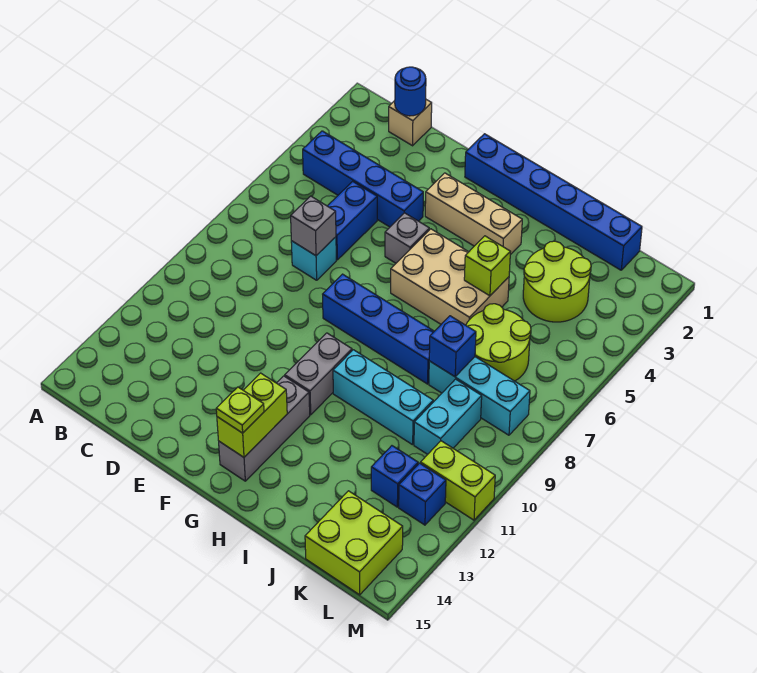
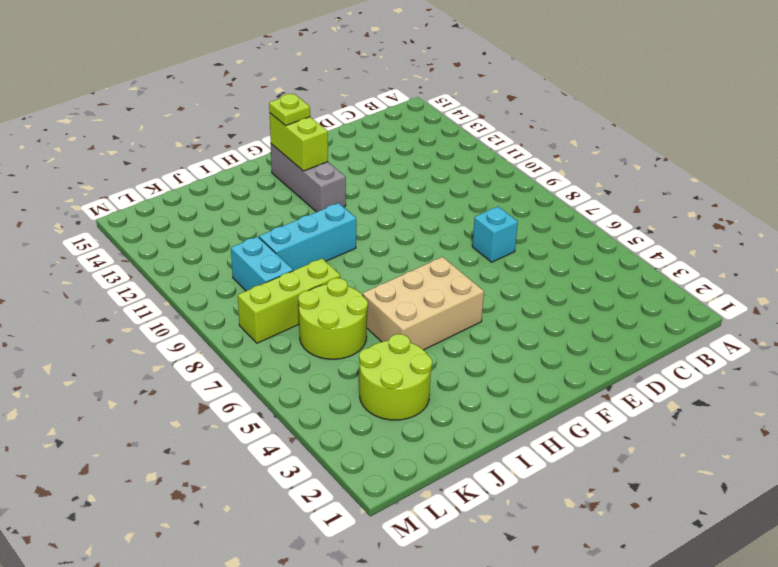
lime 1x3 brick [238,259,340,343] -> cyan 1x3 brick [429,357,530,435]
none -> blue 1x4 brick [303,131,423,227]
none -> tan 1x1 brick [389,100,432,146]
none -> blue 1x2 brick [328,181,377,260]

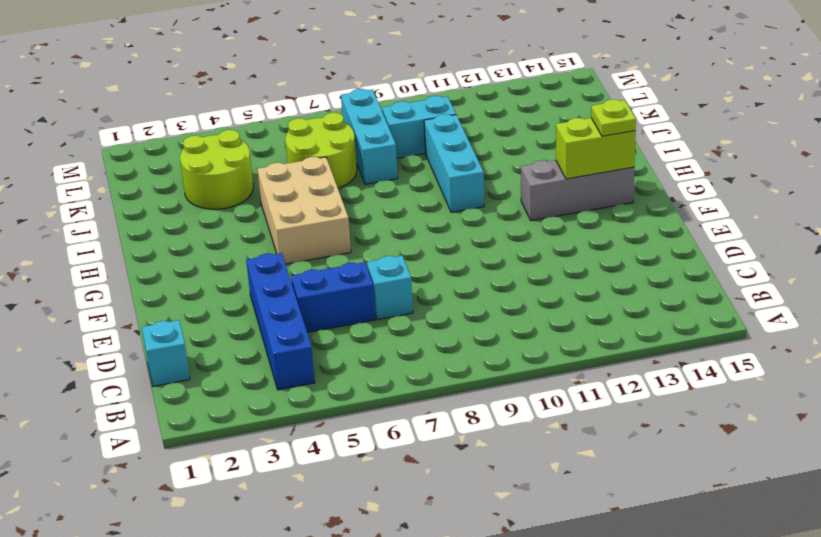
cyan 1x1 brick [142,320,190,386] -> tan 1x1 brick [389,100,432,146]
none -> blue 1x6 brick [465,134,642,270]
none -> tan 1x3 brick [425,173,522,255]
none -> grey 1x1 brick [385,213,429,263]

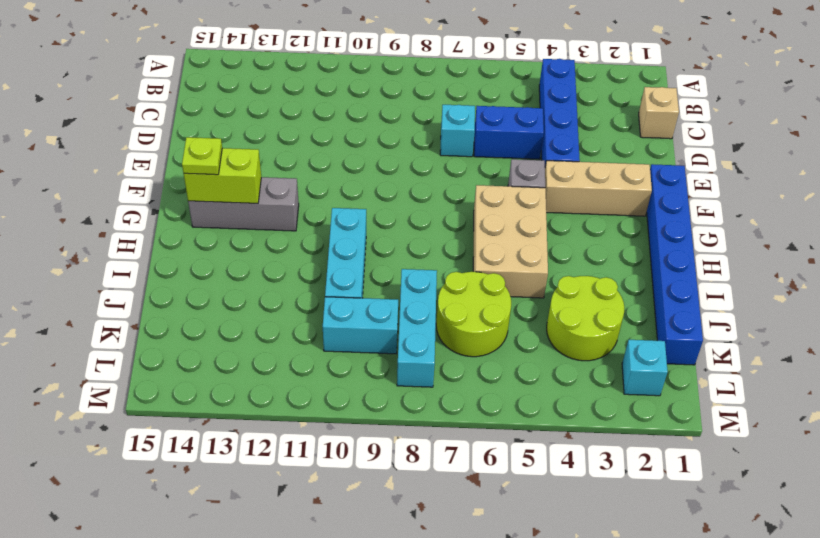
tan 1x3 brick [545,161,652,216] -> tan 1x3 brick turned to [425,173,522,255]
cyan 1x1 brick [622,340,668,396] -> none
none -> blue 1x4 brick [323,274,434,384]
none -> grey 1x2 brick [285,333,352,415]
none -> blue 1x1 brick [371,446,418,507]

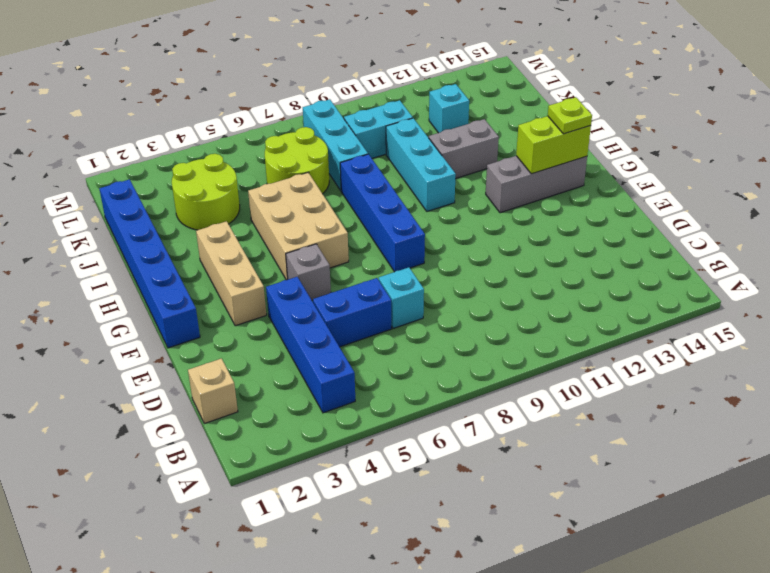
grey 1x2 brick [429,119,499,179] -> grey 1x2 brick moved to [285,333,352,415]
cyan 1x1 brick [429,84,469,133] -> blue 1x1 brick [371,446,418,507]
none -> lime 2x2 brick [305,491,403,595]
none -> lime 1x2 brick [421,441,495,520]
none -> blue 1x1 brick [399,463,446,525]

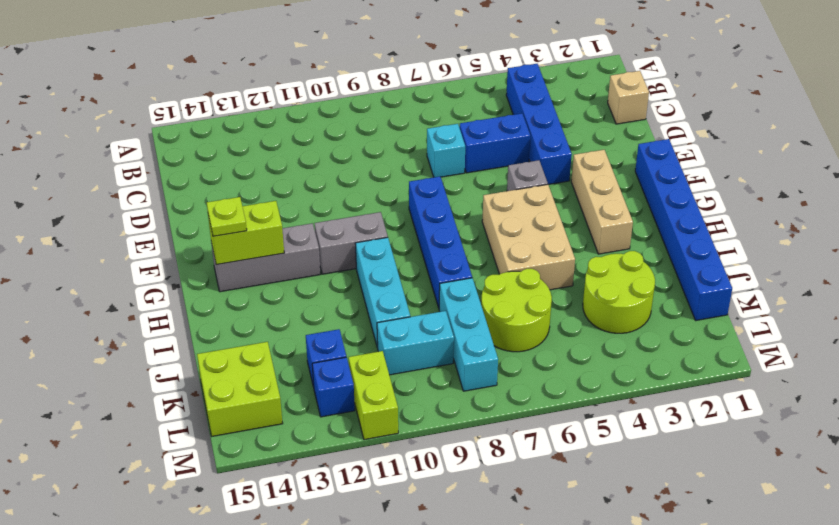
none -> blue 1x1 round brick [395,67,426,116]
none -> grey 1x1 brick [291,196,336,256]
none -> lime 1x1 brick [464,236,510,296]

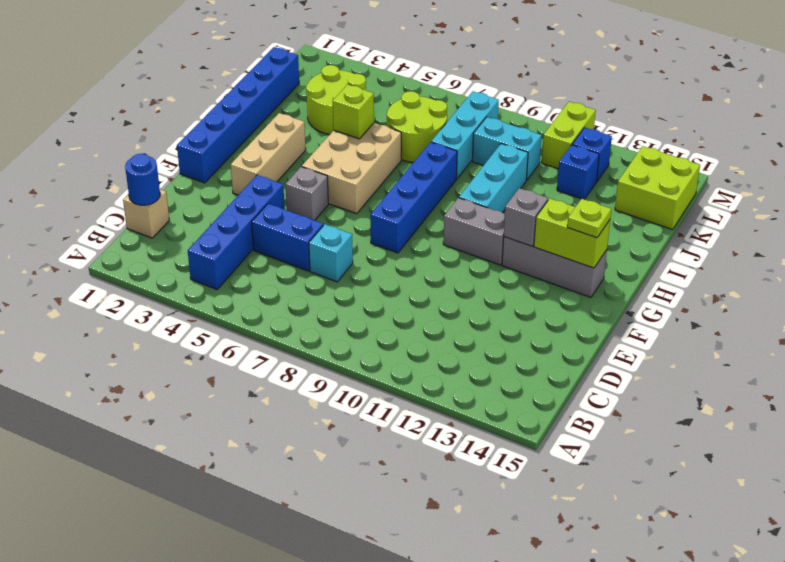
grey 1x1 brick [504,188,548,246] -> grey 1x1 brick moved to [291,196,336,256]
none -> blue 1x1 brick [429,316,476,377]

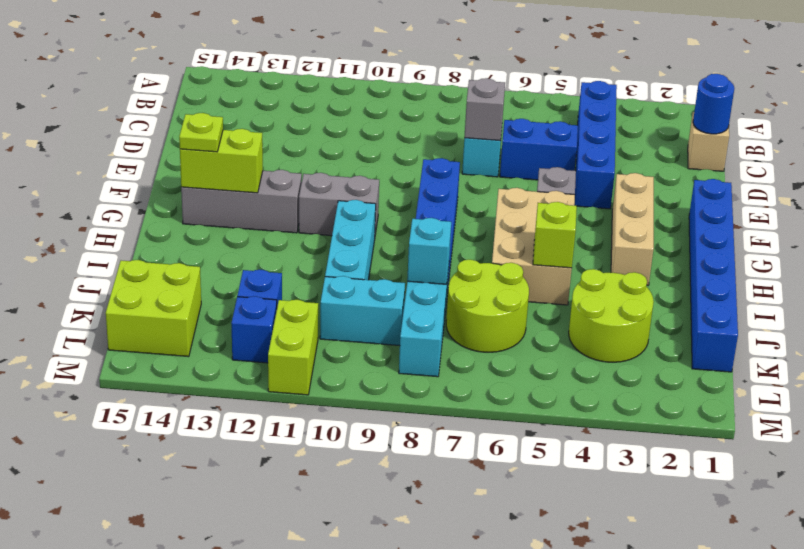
cyan 1x1 brick [407,218,451,284] -> blue 1x1 brick [429,316,476,377]

